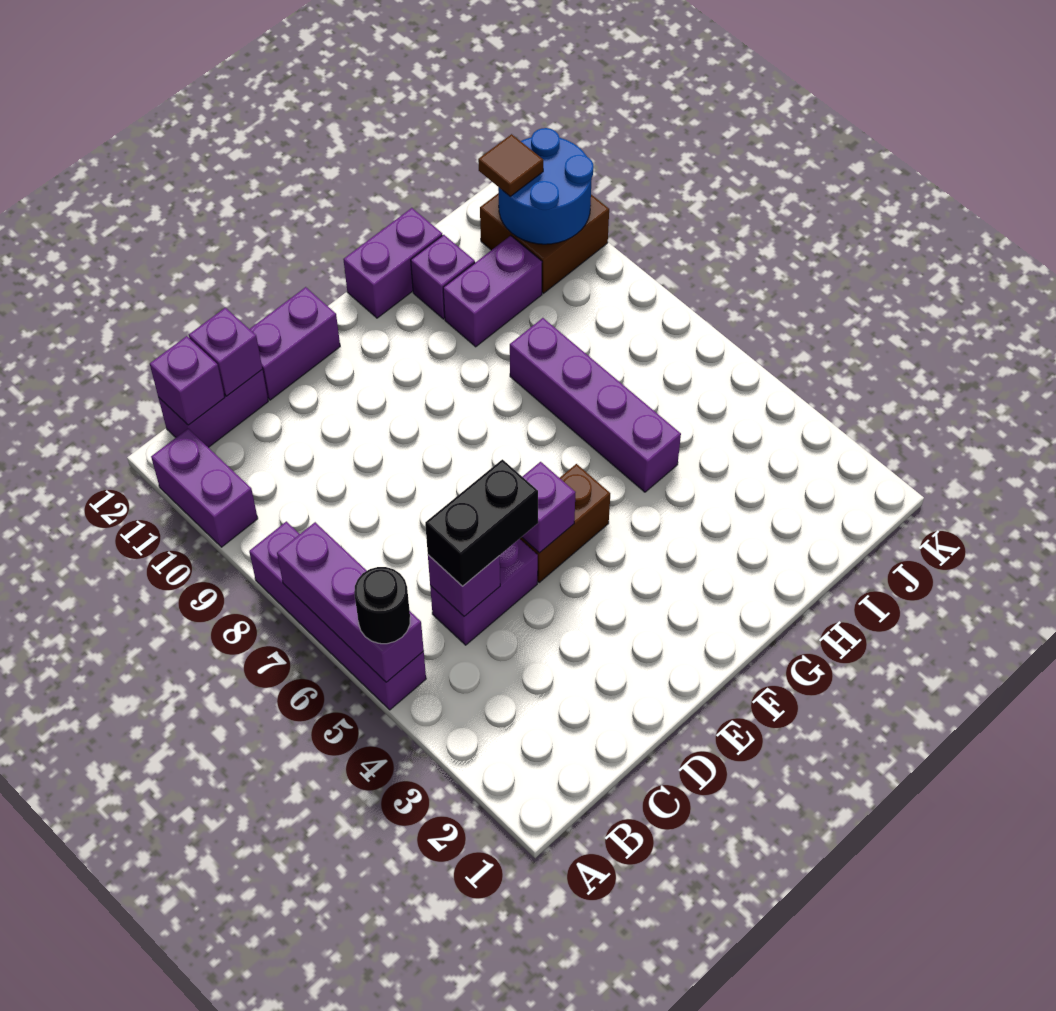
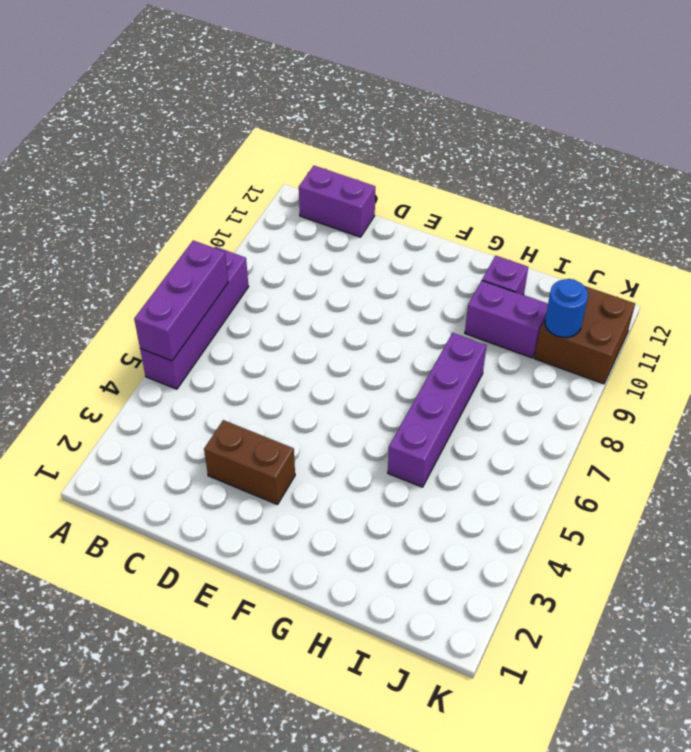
brown 1x2 brick [204,420,295,505] -> brown 1x2 brick moved to [520,464,610,582]
blue 1x1 round brick [545,279,588,337] -> blue 2x2 round brick [498,128,593,244]
none -> purple 1x2 brick [151,429,258,547]
none -> purple 1x2 brick [430,539,538,645]
none -> purple 1x2 brick [250,287,340,400]

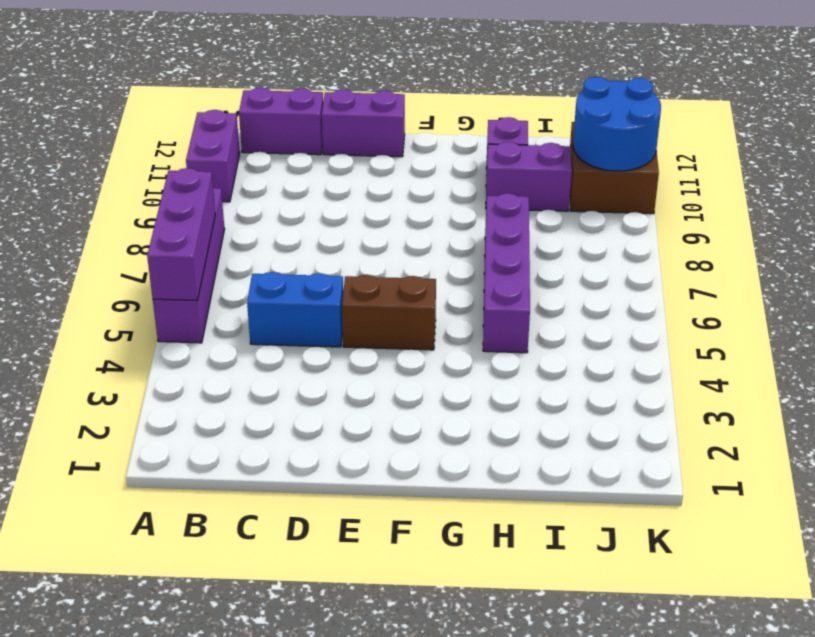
blue 1x2 brick [247,272,343,347] -> purple 1x2 brick [430,539,538,645]
none -> purple 1x2 brick [343,208,442,318]
none -> purple 1x1 brick [150,336,225,425]
none -> purple 1x1 brick [428,555,500,616]

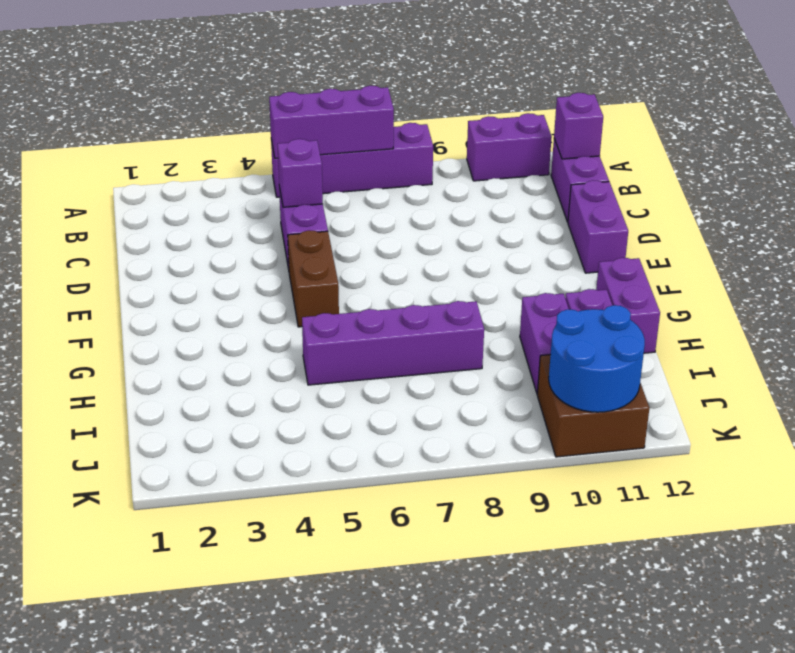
none -> purple 1x1 brick [189,308,262,396]
none -> purple 1x1 brick [522,462,576,553]
none -> black 1x1 round brick [354,567,410,644]

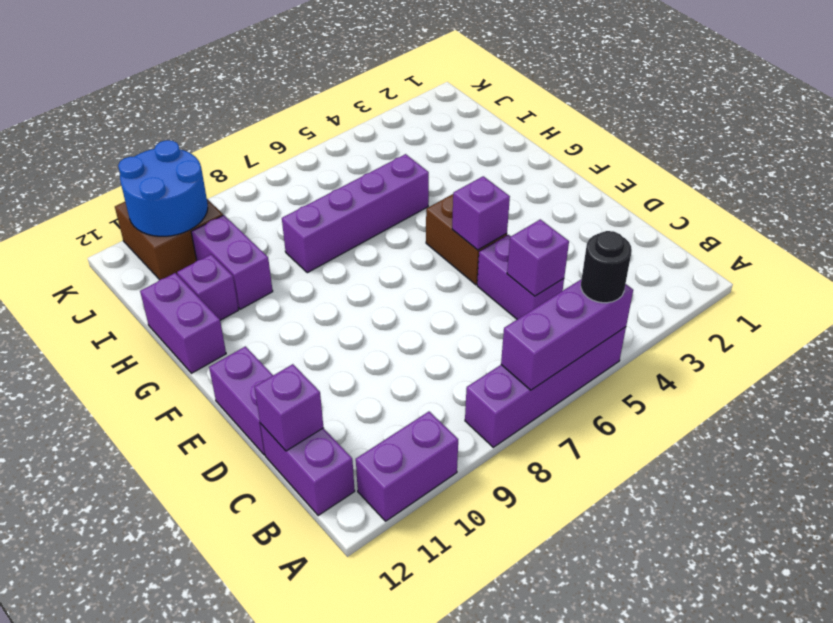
none -> purple 1x1 brick [150,336,225,425]
none -> black 1x2 brick [425,459,538,586]
none -> brown 1x1 tile [478,134,543,196]

